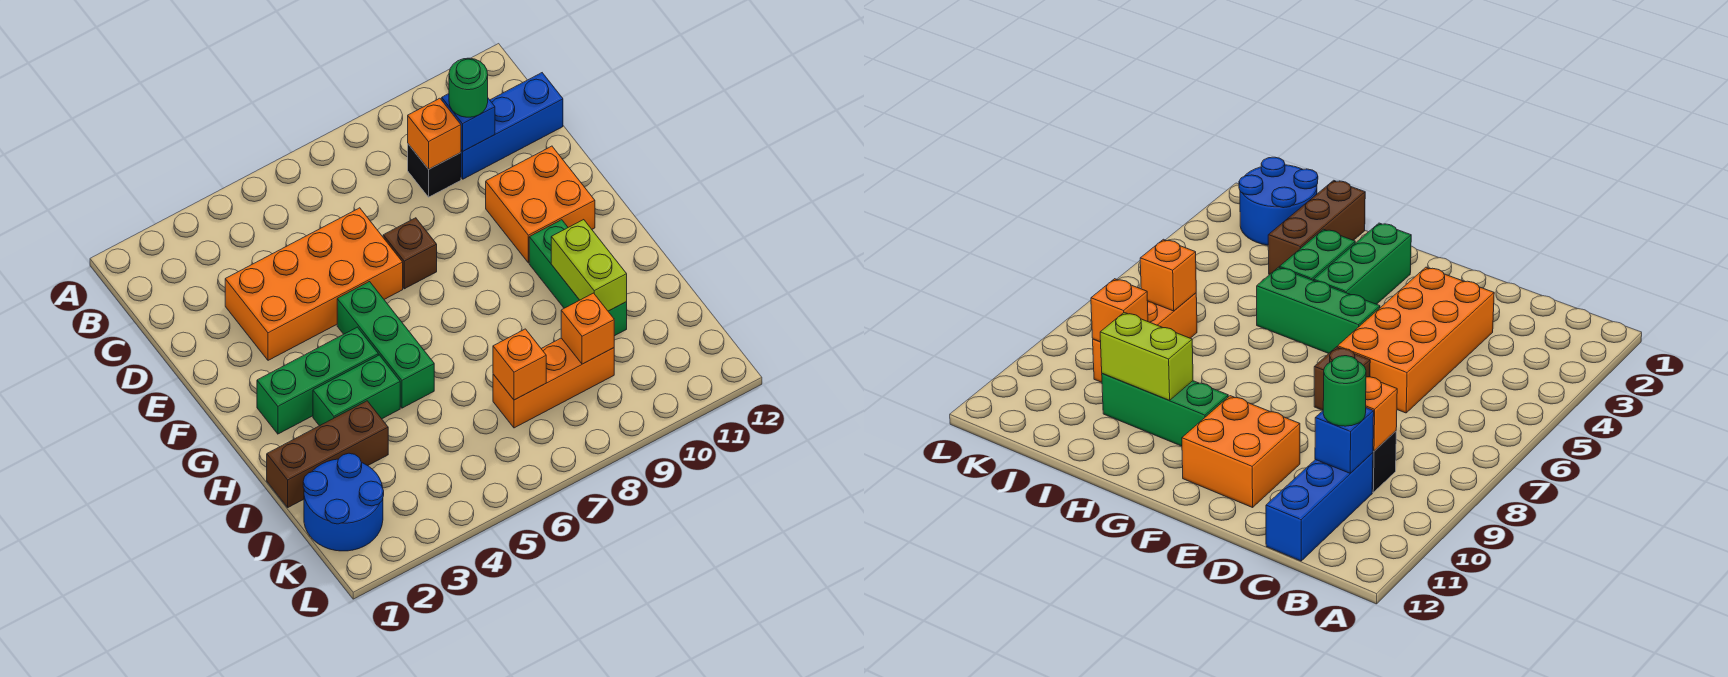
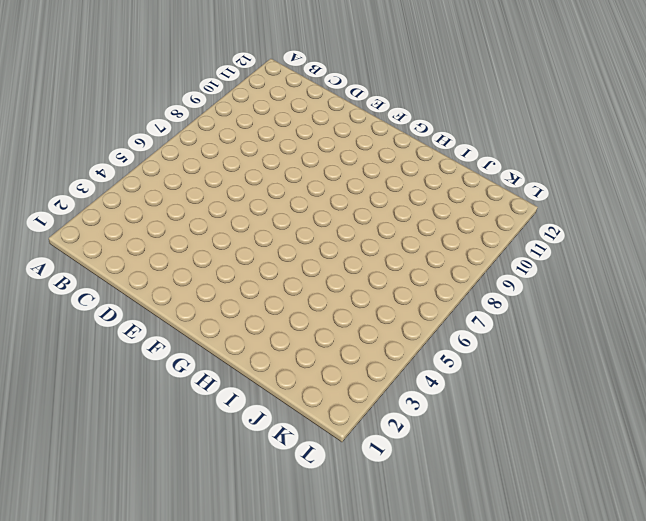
none -> black 1x1 brick [408,144,461,197]
none -> blue 1x3 brick [461,73,563,179]
none -> orange 2x4 brick [225,208,403,360]

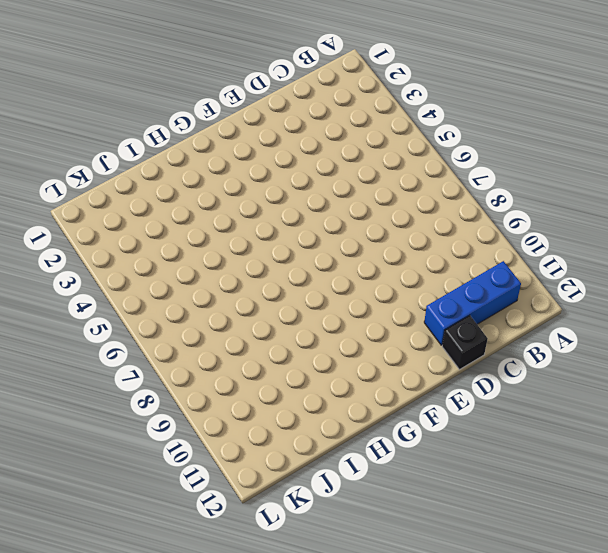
blue 1x3 brick [424,261,521,345] -> blue 1x3 brick turned to [461,73,563,179]
black 1x1 brick [442,315,488,369] -> black 1x1 brick moved to [408,144,461,197]
none -> orange 2x4 brick [225,208,403,360]
none -> brown 1x1 brick [383,218,437,289]
none -> orange 2x2 brick [486,146,595,263]

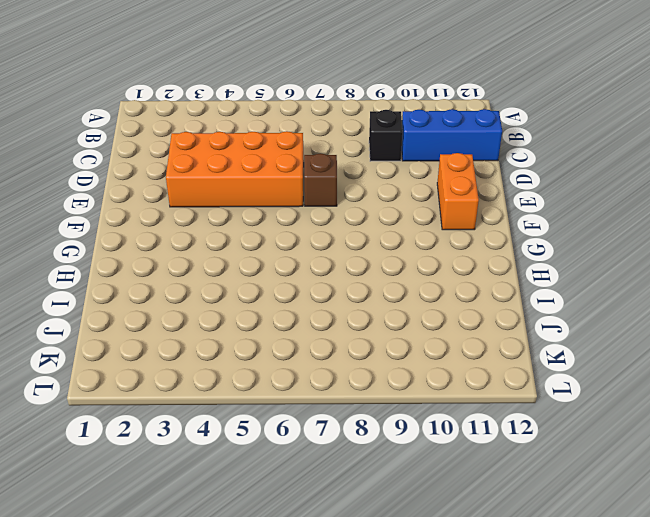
orange 1x2 brick [437,153,479,230] -> orange 2x2 brick [486,146,595,263]
none -> green 1x3 brick [337,282,434,408]
none -> green 1x3 brick [257,327,378,434]
none -> green 1x3 brick [529,220,627,336]

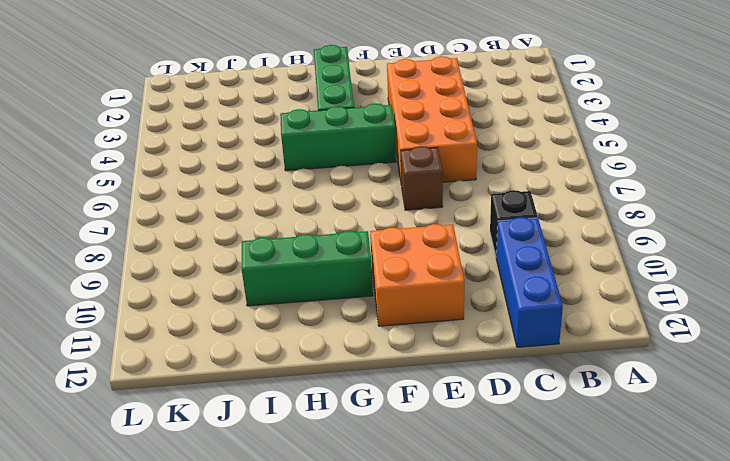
none -> green 1x2 brick [313,355,400,426]
none -> brown 1x3 brick [267,401,388,507]
none -> blue 2x2 round brick [303,453,384,551]

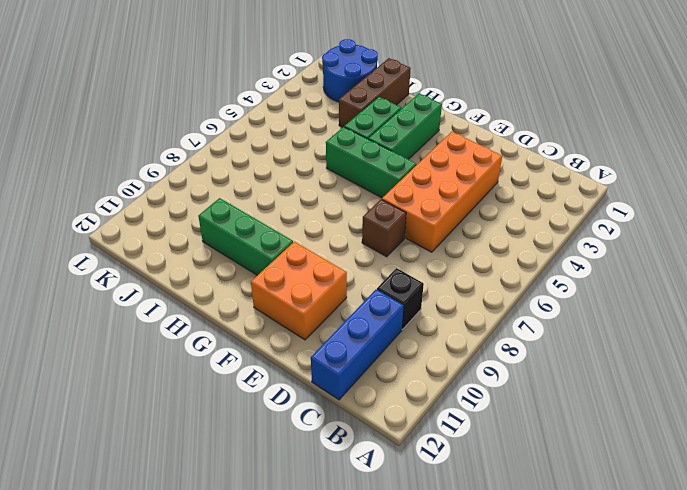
none -> orange 1x3 brick [493,338,614,428]
none -> orange 1x1 brick [408,98,461,169]
none -> blue 1x1 brick [442,94,495,151]

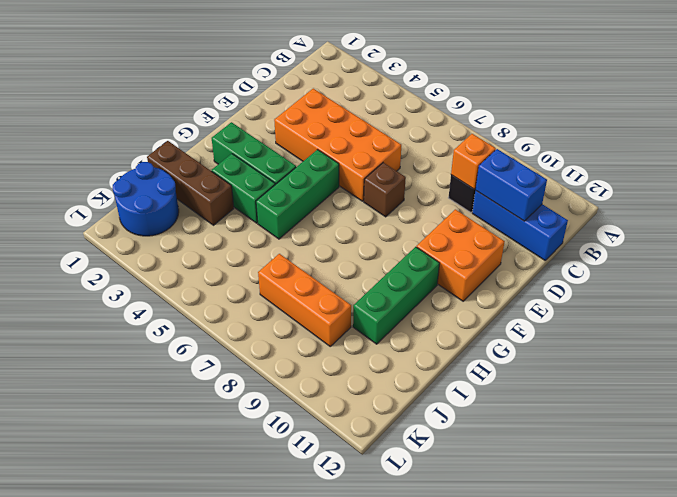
blue 1x2 brick [476,149,547,221] -> blue 1x1 brick [442,94,495,151]
none -> lime 1x2 brick [551,220,627,311]
none -> orange 1x1 brick [493,329,546,400]
none -> orange 1x1 brick [561,293,614,364]

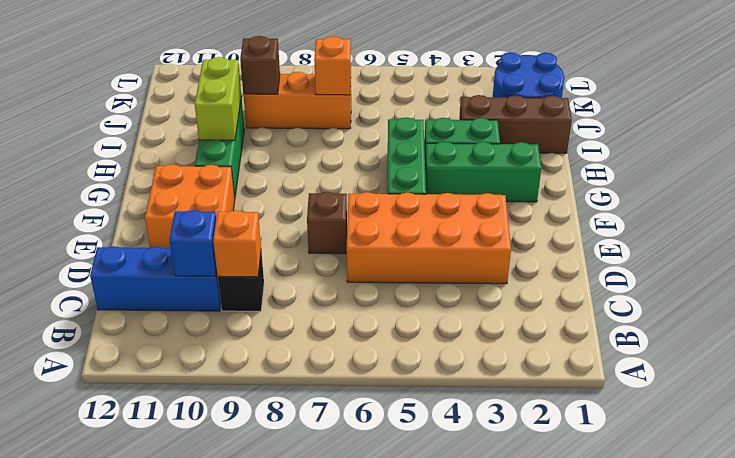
brown 1x1 brick [240,36,280,94] -> orange 1x1 brick [561,293,614,364]
none -> green 1x1 round brick [449,58,488,117]

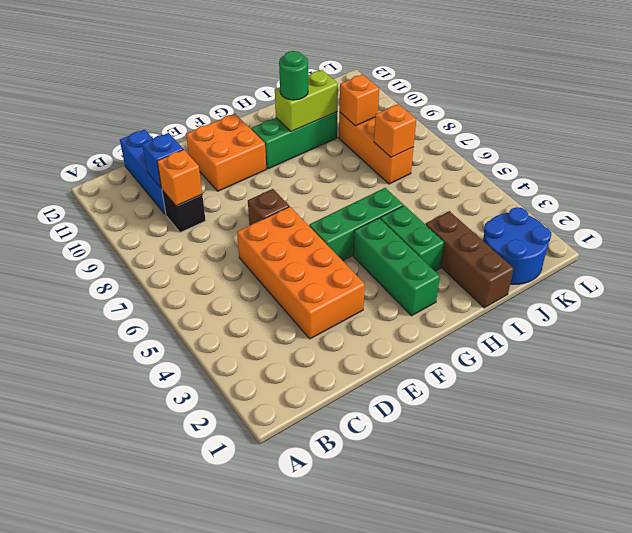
green 1x1 round brick [279,51,308,100] -> green 1x1 round brick moved to [449,58,488,117]

